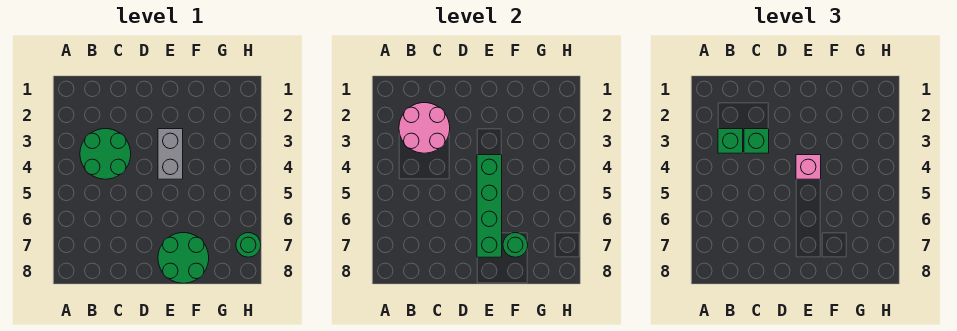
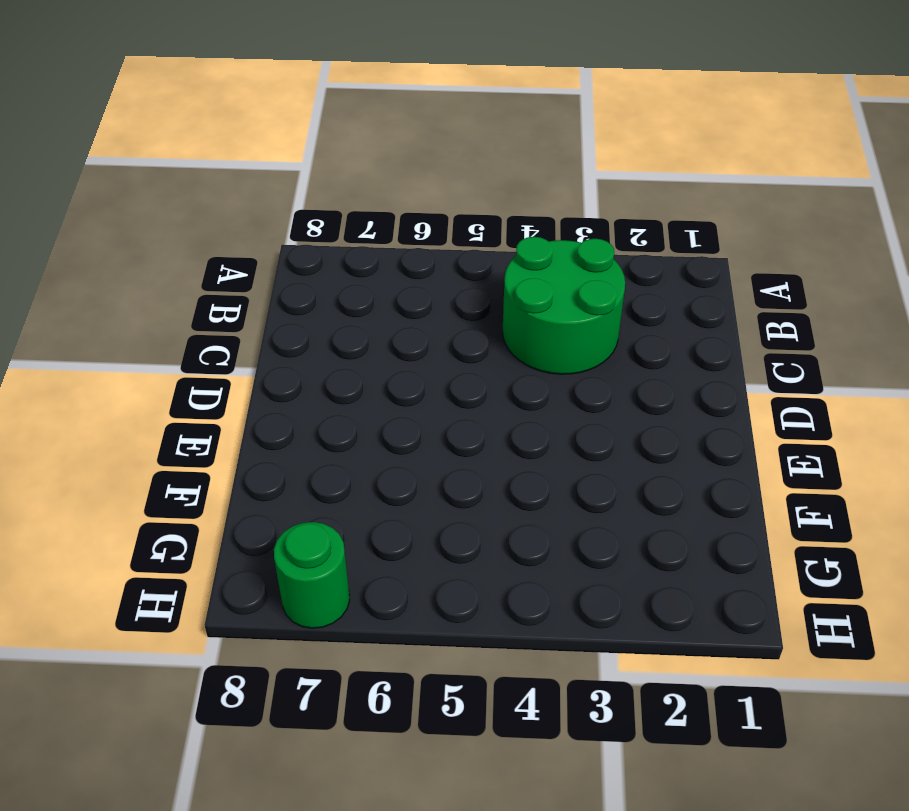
none -> grey 1x2 brick [158,129,183,179]
none -> green 2x2 round brick [158,233,209,283]

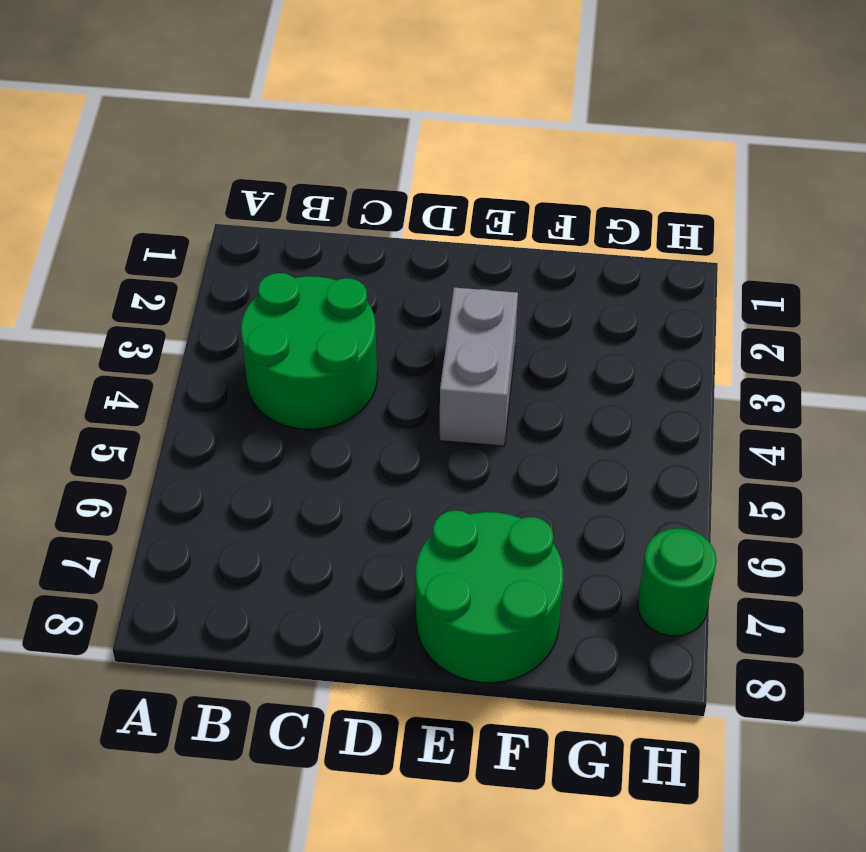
none -> pink 2x2 round brick [399,103,450,153]
none -> green 1x4 brick [477,155,502,257]

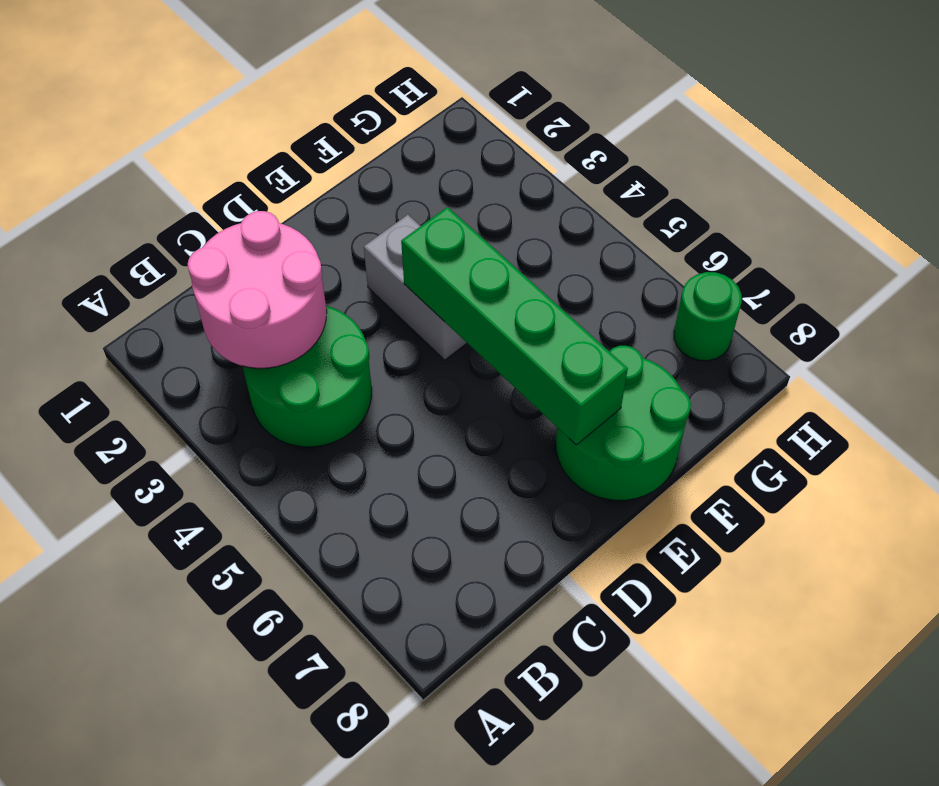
none -> green 1x1 round brick [503,233,528,257]
none -> green 1x1 brick [718,129,743,153]

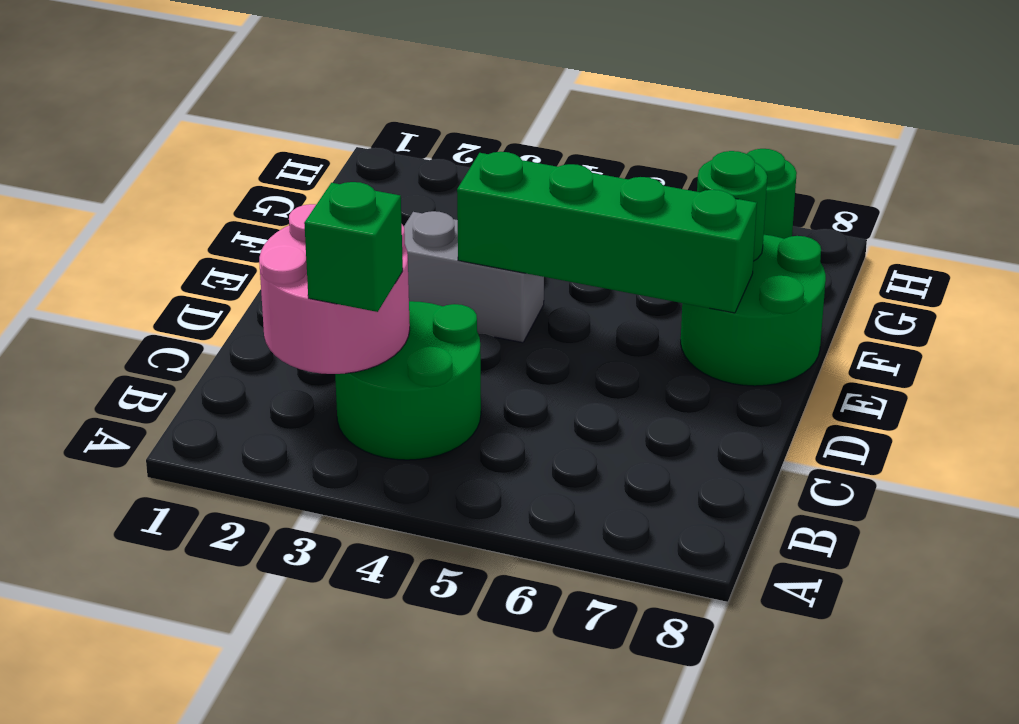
none -> green 1x1 brick [744,129,769,153]
none -> pink 1x1 brick [796,155,821,179]

